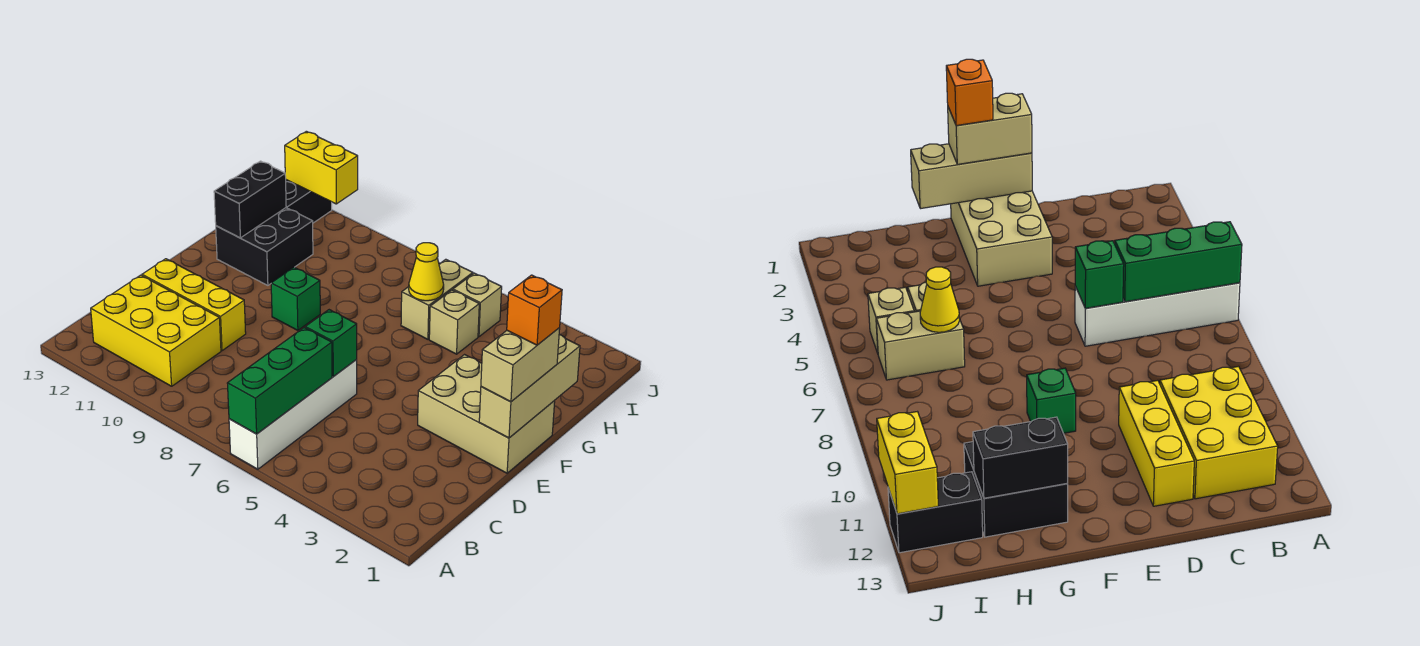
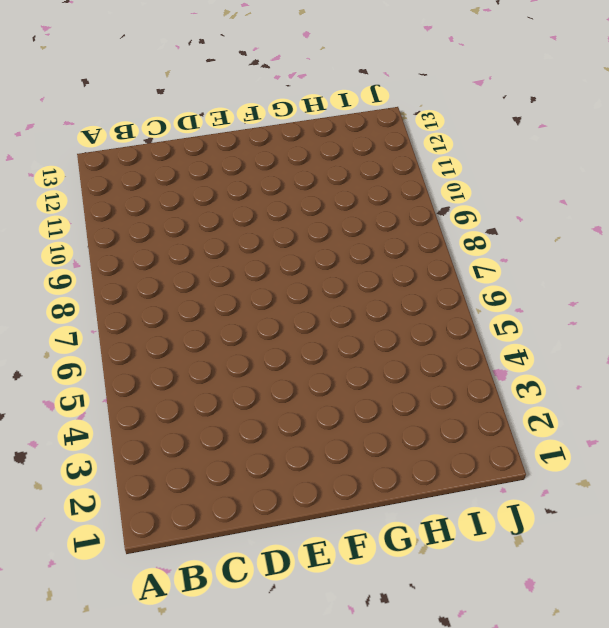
none -> white 1x4 brick [229,360,357,469]
none -> yellow 2x3 brick [91,275,221,386]
none -> yellow 1x3 brick [142,259,246,350]

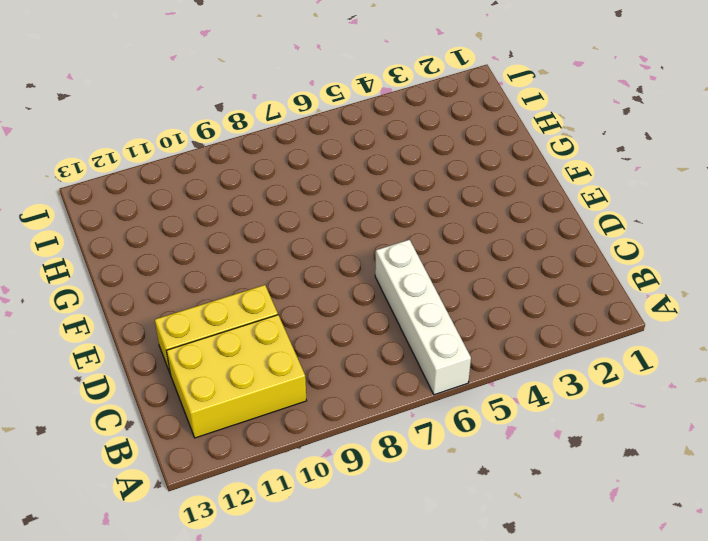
none -> tan 2x3 brick [418,355,555,473]
none -> green 1x1 brick [271,267,320,330]
none -> black 2x2 brick [216,208,313,285]

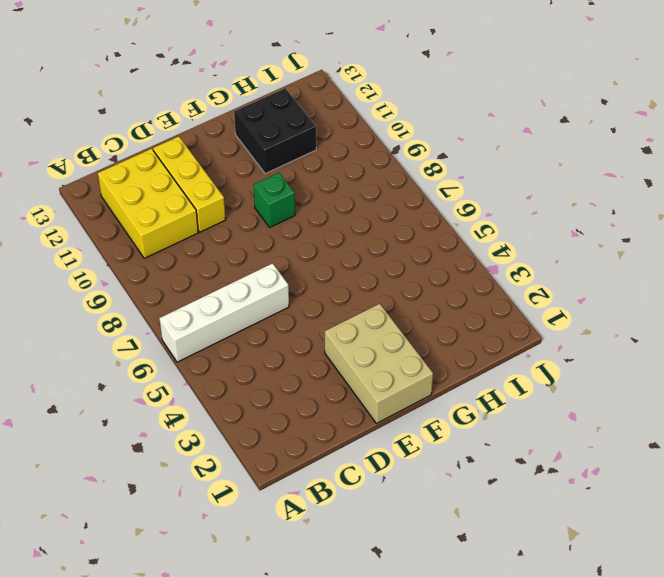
none -> tan 1x1 brick [429,290,479,354]
none -> tan 1x2 brick [401,259,473,339]
none -> tan 1x1 brick [453,273,502,337]

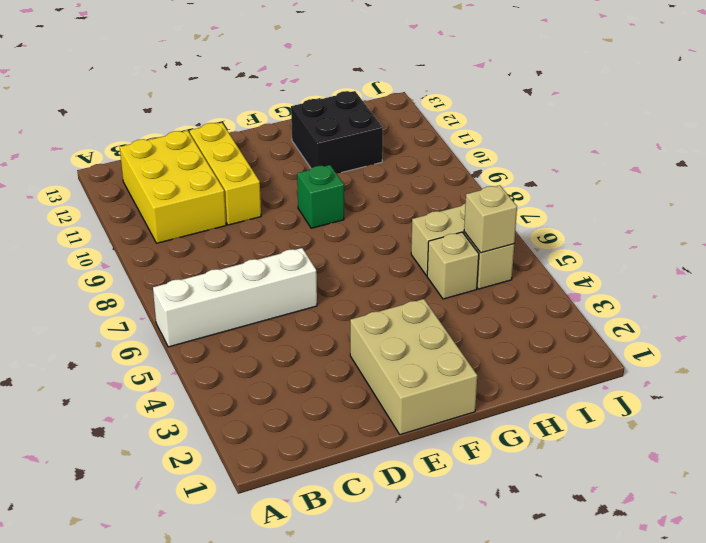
tan 1x1 brick [464,185,517,253] -> none
none -> black 1x2 brick [286,180,332,223]
none -> green 1x3 brick [227,328,332,434]
none -> green 1x1 brick [305,310,357,377]

